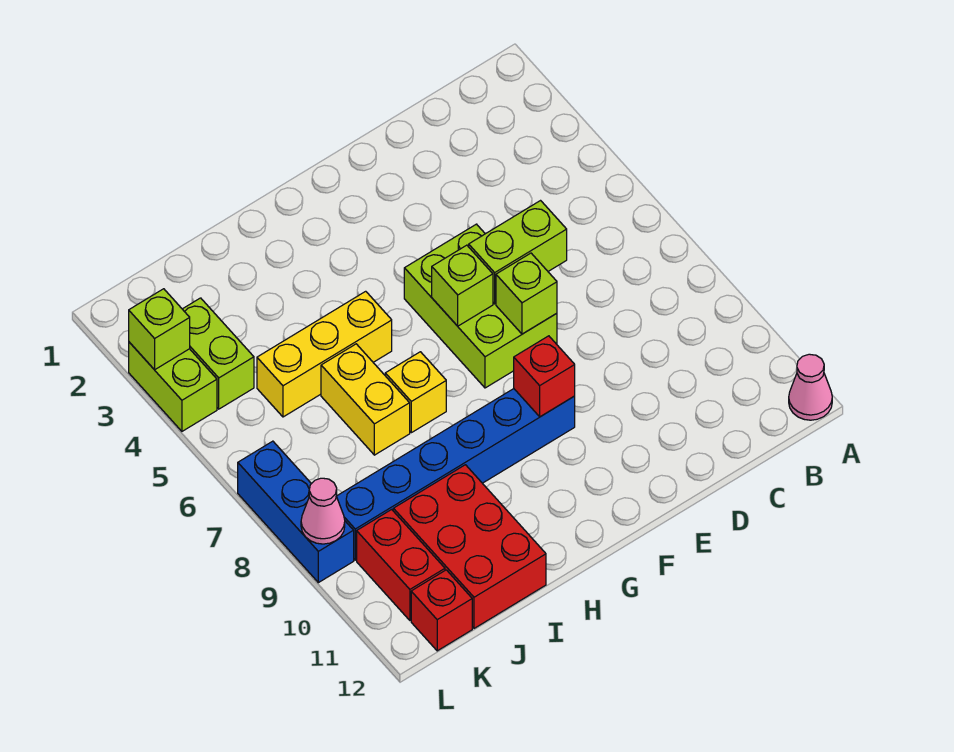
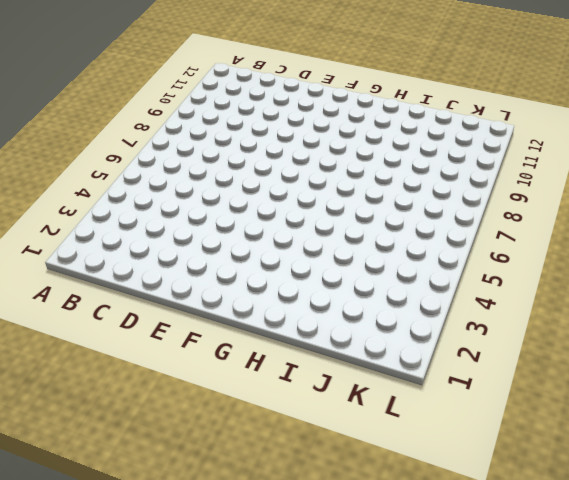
none -> pink 1x1 cone [789,354,832,420]
none -> lime 2x3 brick [404,224,557,388]
none -> blue 1x6 brick [337,389,575,560]

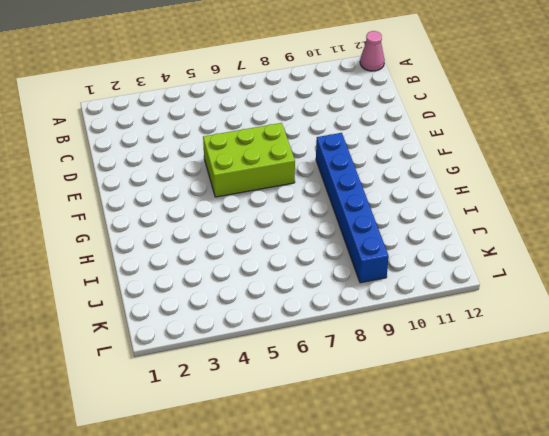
none -> yellow 1x3 brick [257,291,392,417]
none -> yellow 1x1 brick [385,352,446,433]
none -> yellow 1x2 brick [321,344,410,455]

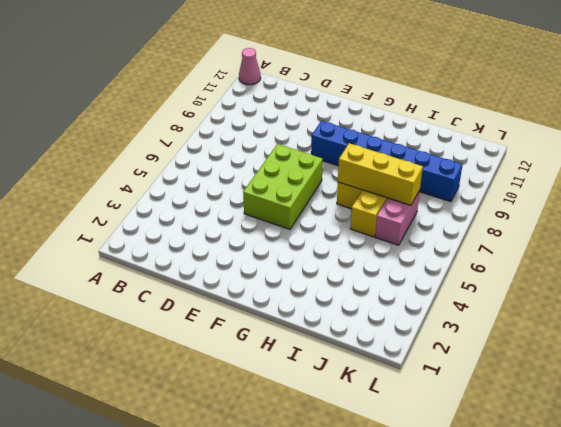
yellow 1x3 brick [338,143,423,205] -> yellow 1x3 brick moved to [257,291,392,417]
pink 1x2 brick [375,190,420,245] -> none
none -> red 2x3 brick [393,465,546,628]
none -> lime 1x2 brick [183,298,254,409]
none -> red 1x2 brick [357,509,445,620]

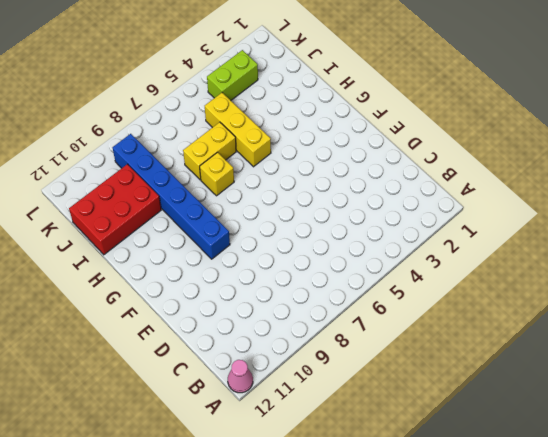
none -> lime 2x3 brick [404,224,557,388]
none -> red 1x2 brick [357,509,445,620]
none -> red 1x1 brick [411,570,472,651]

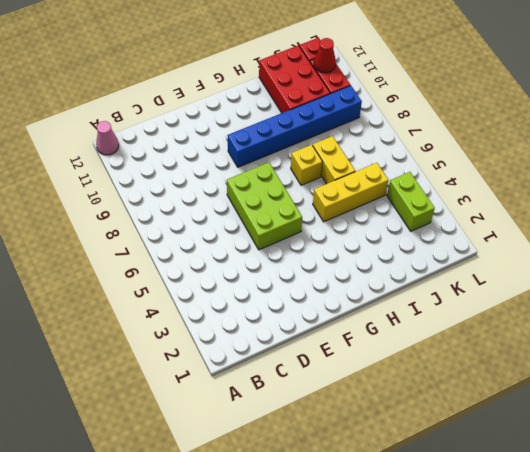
red 1x1 cone [314,38,336,73] -> none
none -> lime 1x2 brick [129,342,217,431]
none -> blue 1x3 brick [238,441,354,583]
none -> lime 1x2 brick [469,201,567,304]

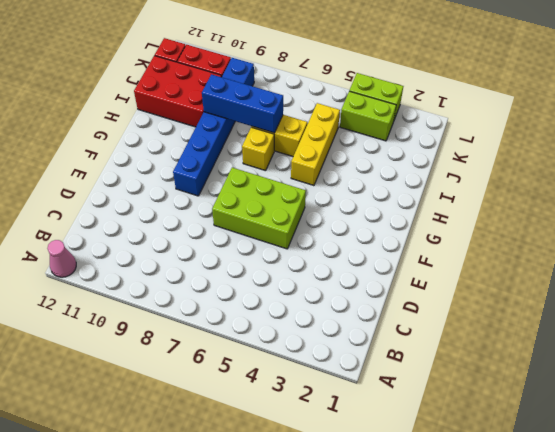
blue 1x3 brick [202,74,283,133] -> blue 1x3 brick moved to [238,441,354,583]
none -> lime 1x2 brick [469,201,567,304]
none -> lime 1x1 brick [496,253,557,334]
none -> lime 1x1 brick [432,245,493,326]

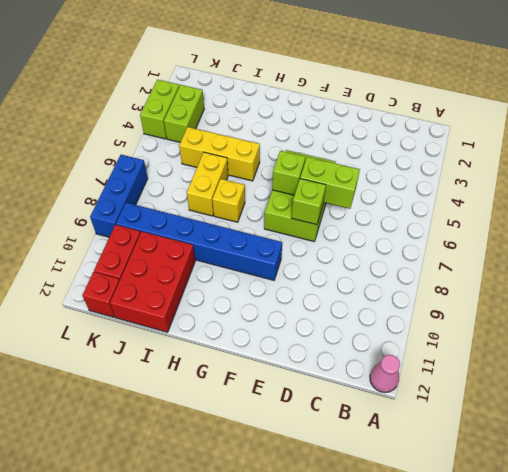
none -> red 1x1 brick [514,336,575,417]
none -> lime 1x1 brick [129,289,190,370]
none -> pink 1x1 cone [301,478,345,544]

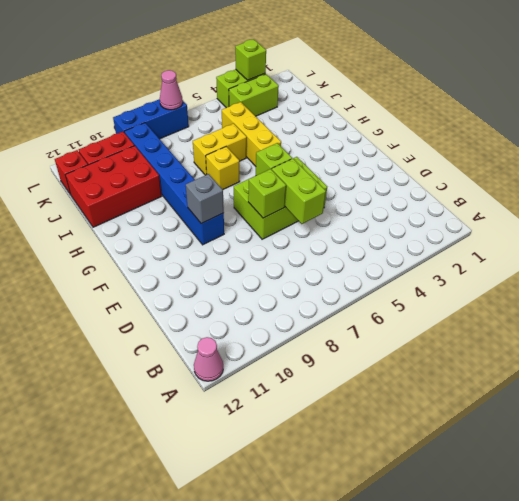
grey 1x1 brick [186,174,224,224] -> red 1x1 brick [514,336,575,417]
pink 1x1 cone [160,70,183,110] -> pink 1x1 cone moved to [301,478,345,544]

